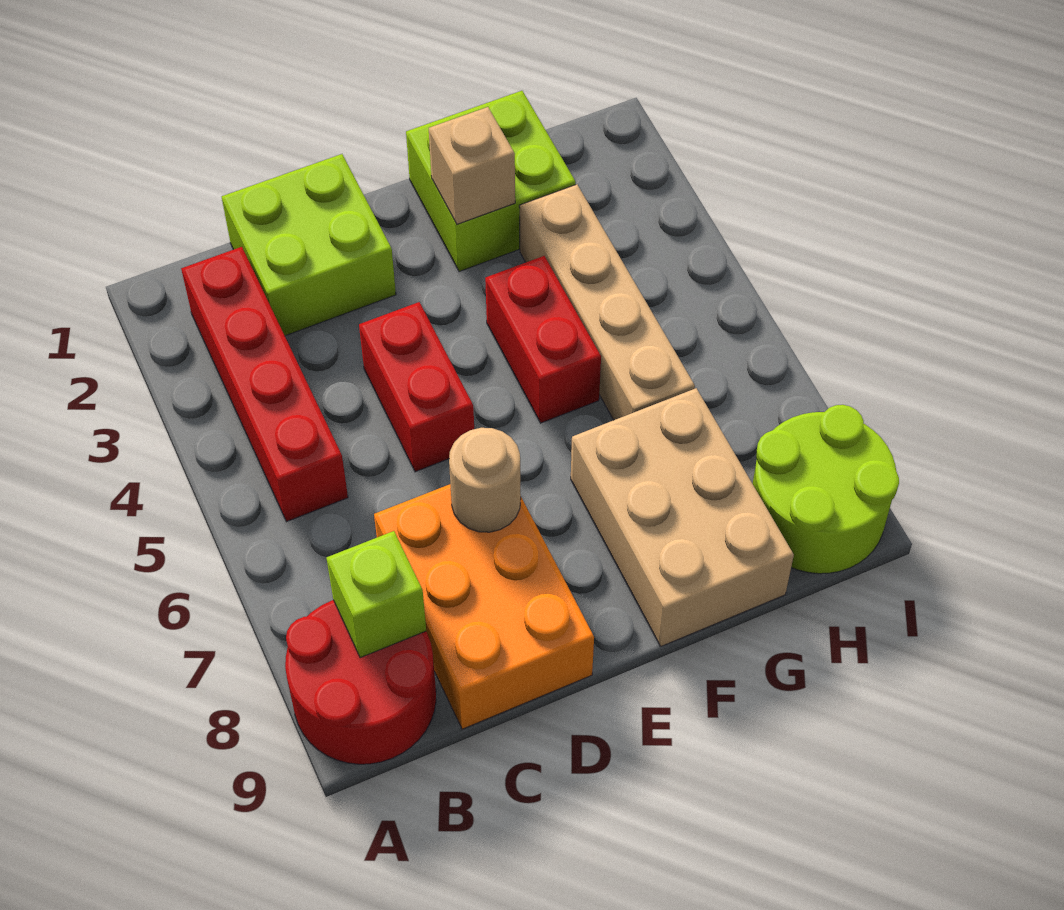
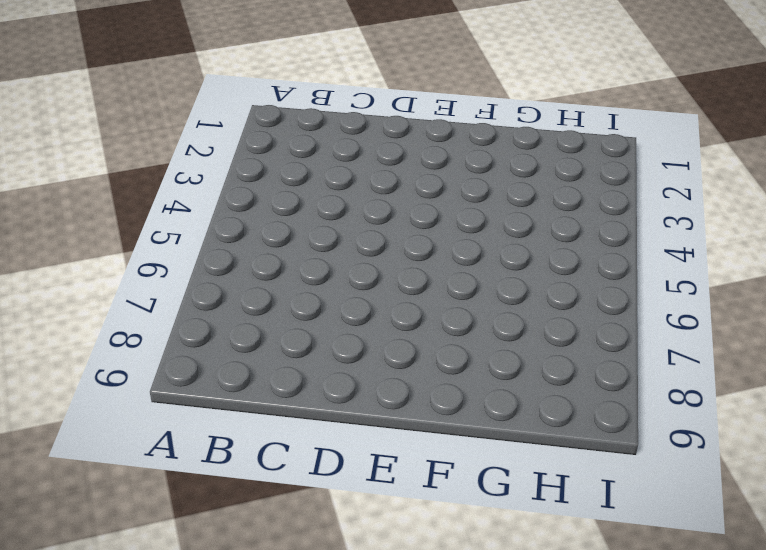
none -> red 2x2 round brick [285,600,436,764]
none -> red 1x4 brick [181,247,348,522]
none -> lime 2x2 brick [222,154,396,336]

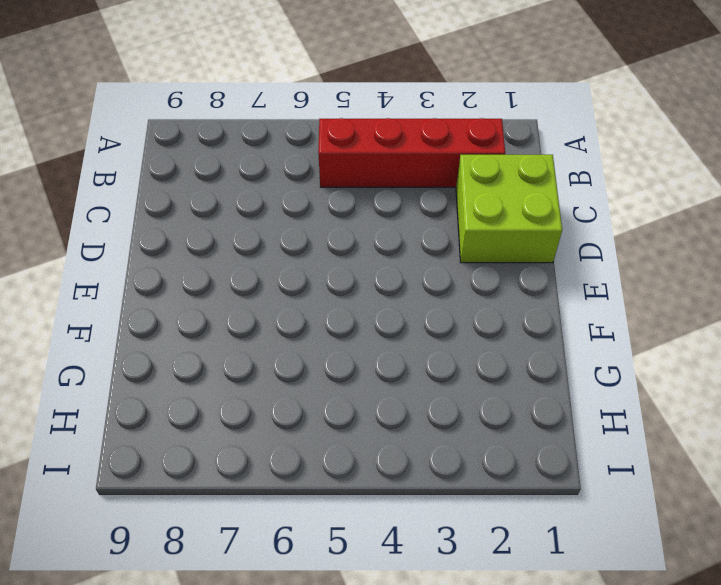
none -> red 2x2 round brick [285,600,436,764]
none -> orange 2x3 brick [374,484,594,729]
none -> red 1x2 brick [359,302,474,472]

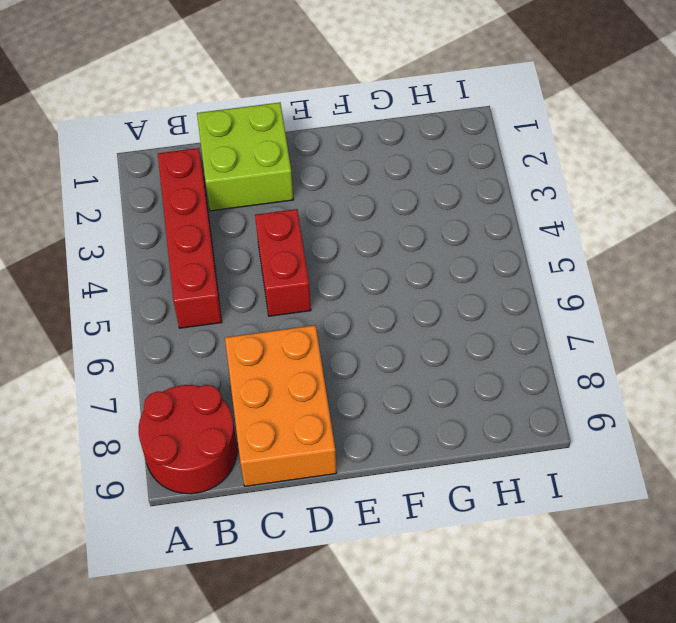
none -> lime 2x2 brick [406,91,576,272]
none -> red 1x2 brick [485,256,601,423]
none -> tan 2x3 brick [571,388,794,646]

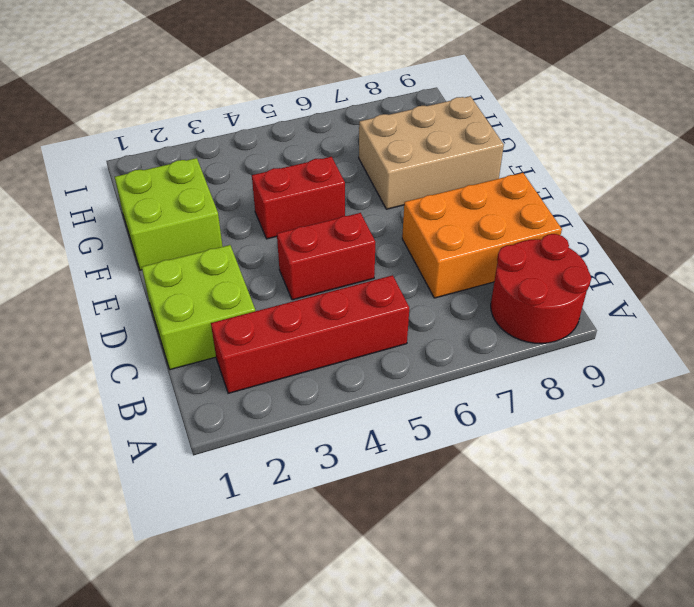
none -> tan 1x4 brick [519,184,695,420]
none -> lime 2x2 round brick [753,405,899,574]
none -> lime 1x1 brick [327,531,426,658]

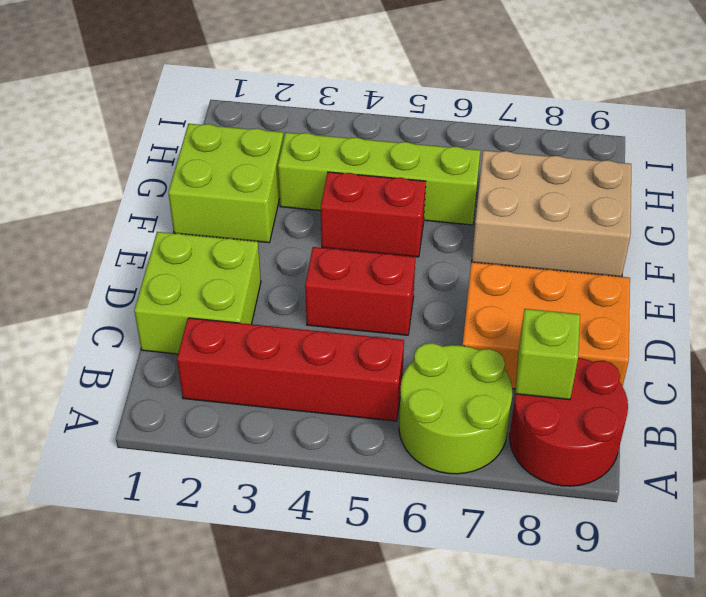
lime 2x2 round brick [399,343,512,474] -> lime 2x2 round brick moved to [753,405,899,574]
lime 1x4 brick [278,132,480,225] -> tan 1x4 brick [519,184,695,420]
none -> tan 1x1 round brick [449,428,521,532]
none -> tan 1x1 brick [429,107,515,224]

